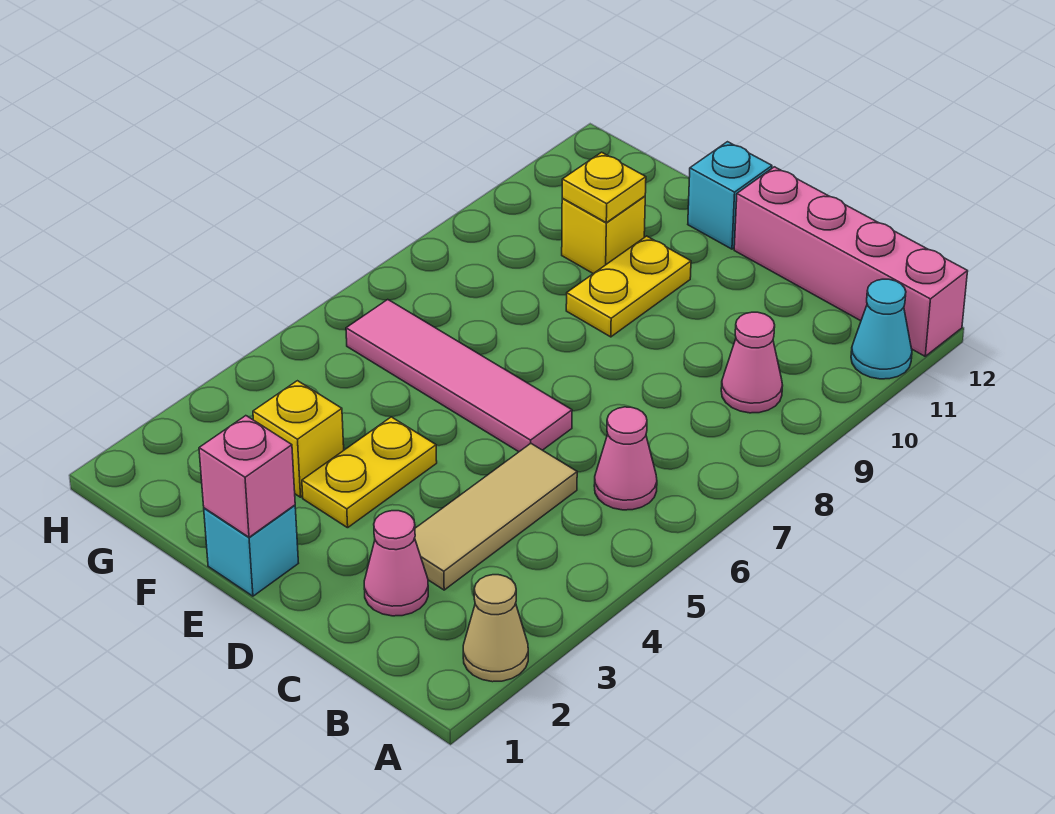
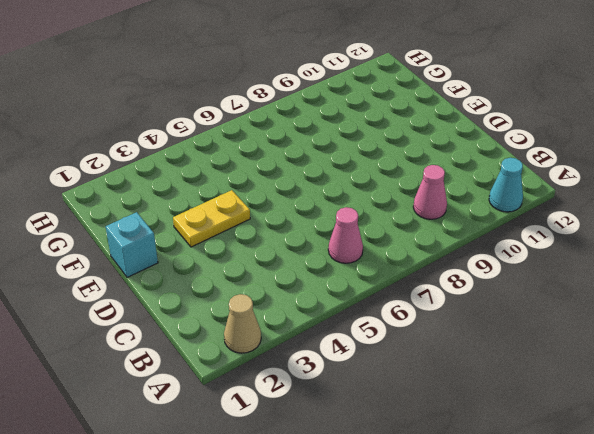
none -> pink 1x4 brick [734,167,968,356]
none -> pink 1x1 cone [364,511,428,616]
none -> tan 1x3 tile [415,443,577,590]

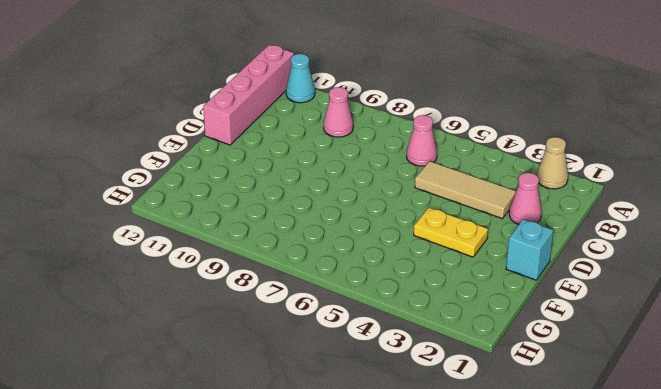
none -> pink 1x4 tile [346,300,572,452]
none -> yellow 1x2 plate [566,236,691,337]
none -> cyan 1x1 brick [688,142,772,249]

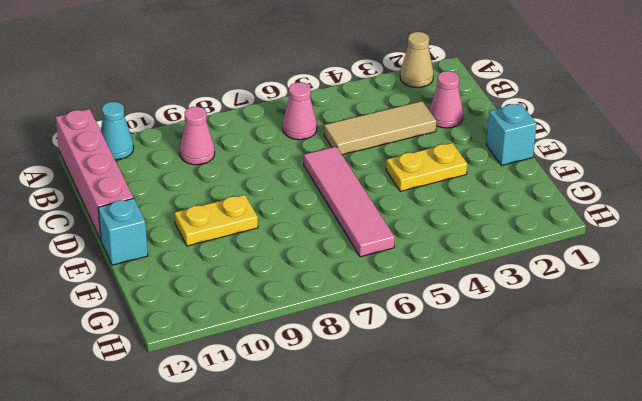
none -> yellow 1x1 brick [253,381,344,497]
none -> yellow 1x1 brick [562,196,645,274]
none -> pink 1x1 brick [199,416,295,537]

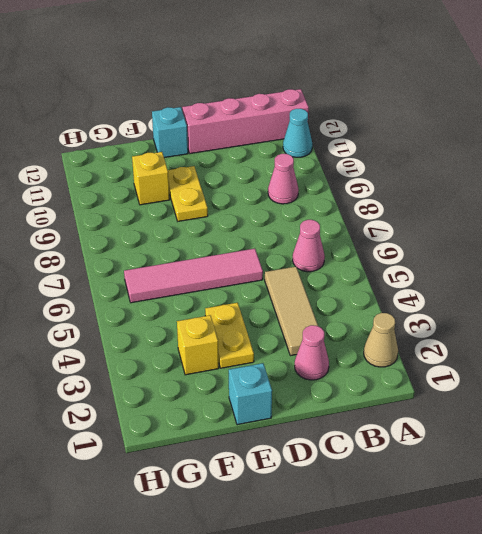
none -> pink 1x1 brick [199,416,295,537]
none -> yellow 1x1 plate [562,152,646,223]

